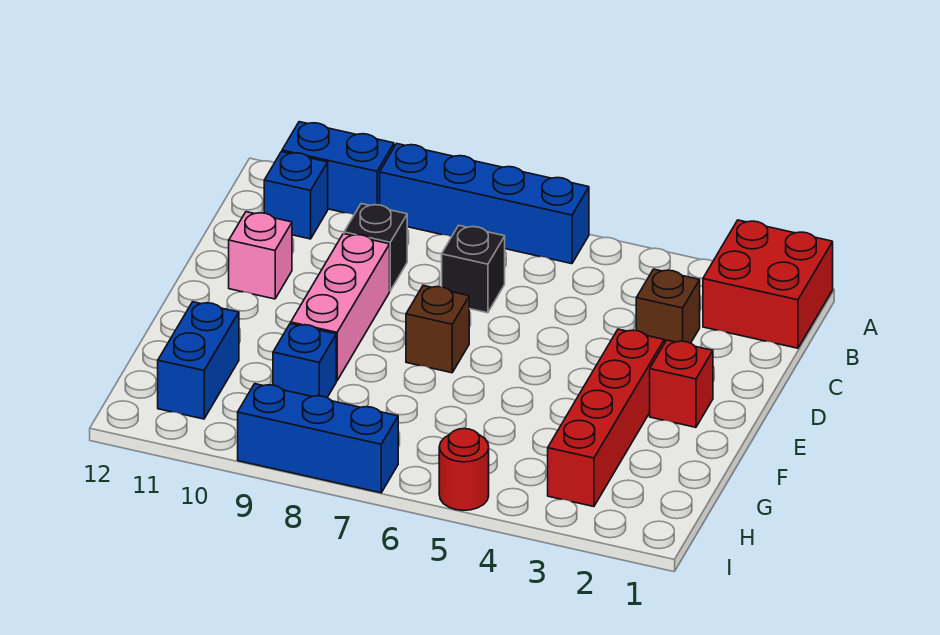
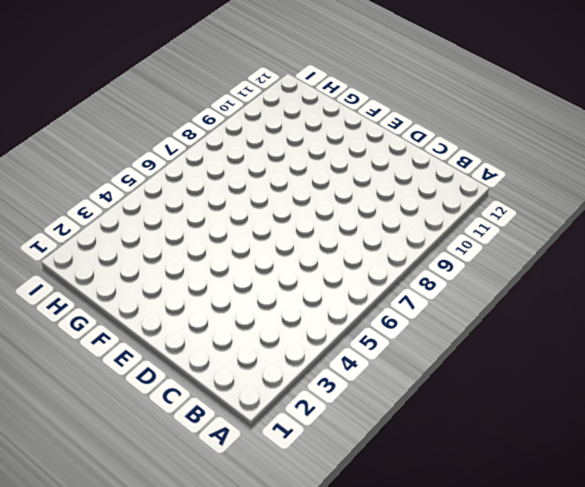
none -> red 2x2 brick [703,220,833,348]
none -> blue 1x4 brick [380,144,589,264]
none -> blue 1x2 brick [282,122,394,215]

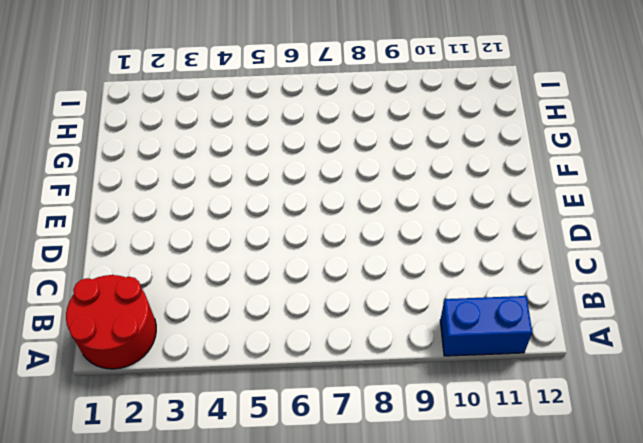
red 2x2 round brick [66,275,156,369] -> red 2x2 brick [703,220,833,348]
none -> blue 1x4 brick [380,144,589,264]
none -> blue 1x1 brick [264,152,328,239]
none -> brown 1x1 brick [636,269,700,343]

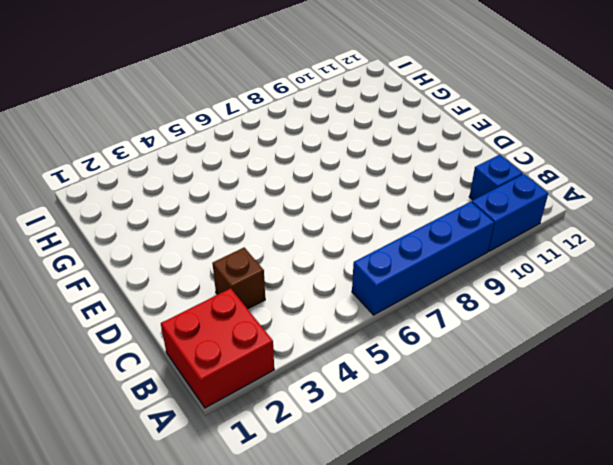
none -> black 1x1 brick [442,225,505,313]
none -> black 1x1 brick [344,204,407,291]
none -> pink 1x3 brick [291,234,390,381]

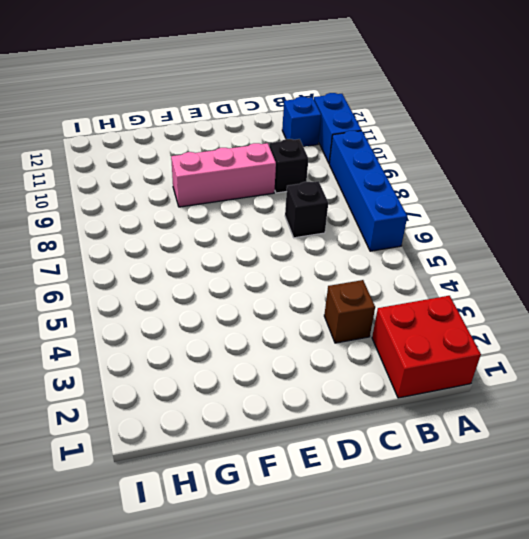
none -> pink 1x1 brick [229,212,292,299]
none -> red 1x1 brick [650,340,713,427]
none -> red 1x4 brick [548,329,664,507]

